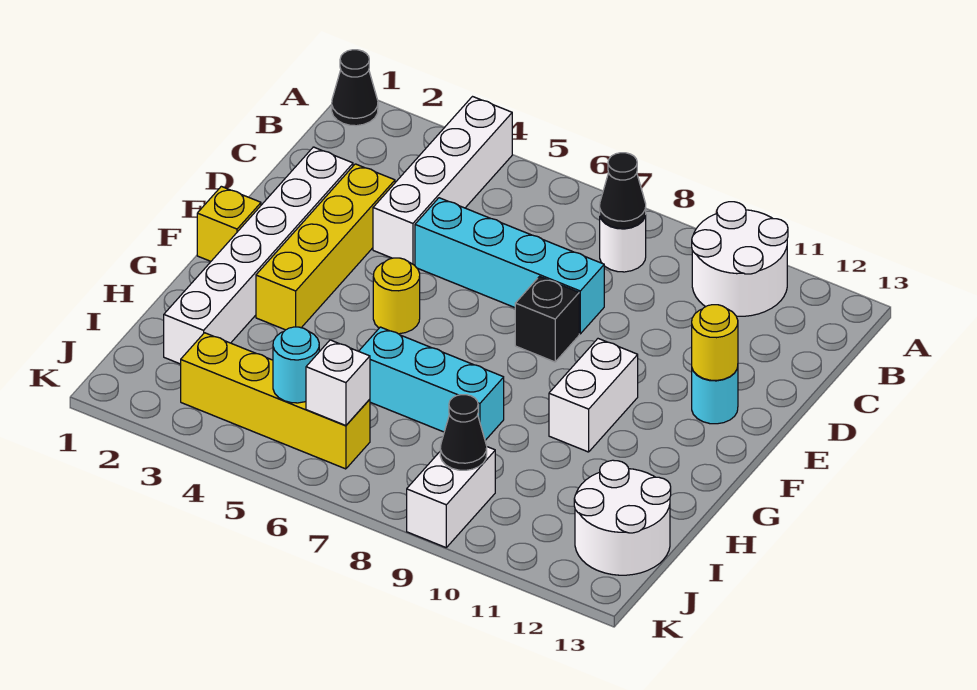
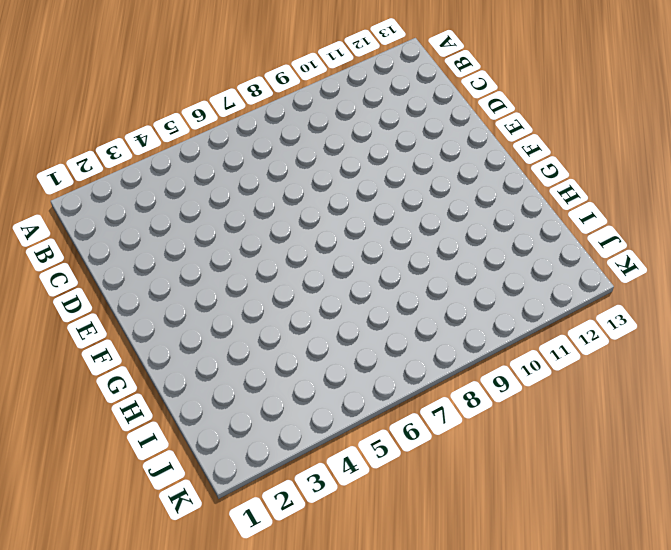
none -> black 1x1 cone [332,50,378,126]
none -> white 1x4 brick [373,97,512,265]
none -> white 2x2 round brick [692,202,788,316]

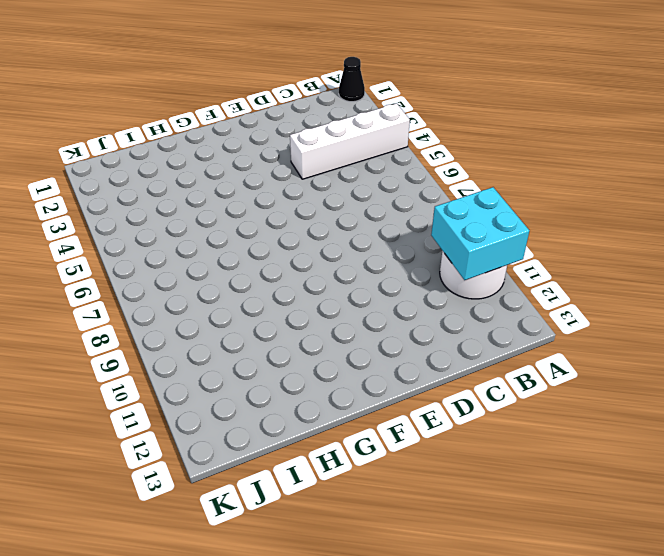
cyan 2x2 brick [431,187,529,280] -> none
none -> white 1x1 round brick [600,215,646,272]
none -> white 1x6 brick [164,147,353,364]
none -> yellow 1x4 brick [256,164,395,330]

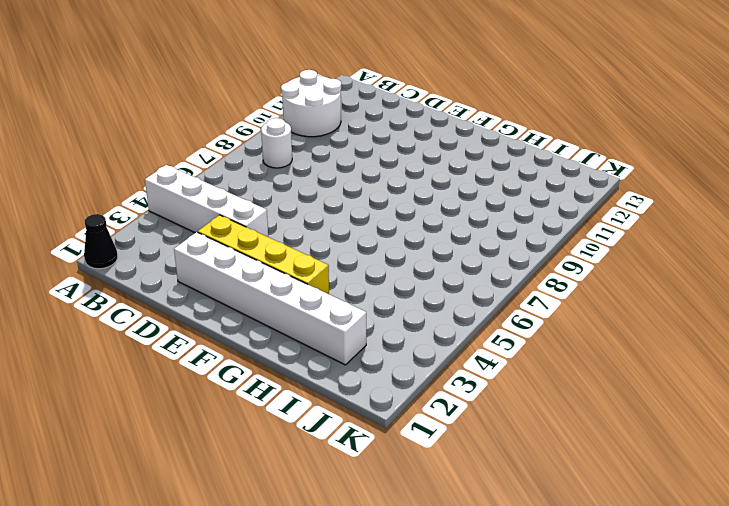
none -> cyan 1x4 brick [415,198,604,334]
none -> black 1x1 brick [515,277,579,362]
none -> cyan 1x1 round brick [692,367,738,424]

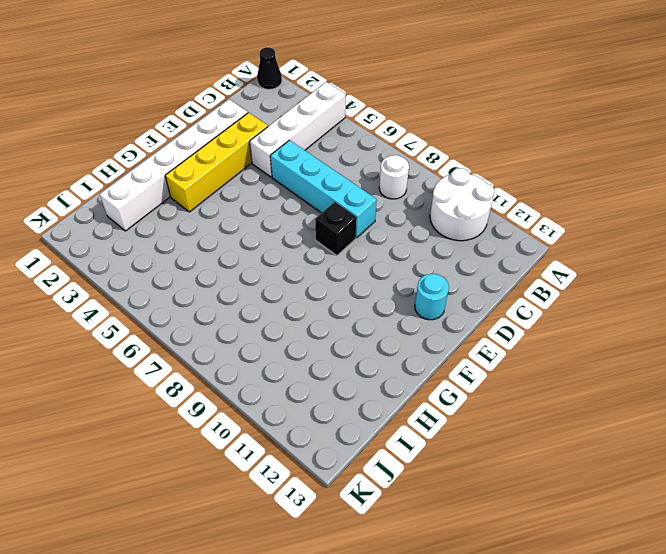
none -> yellow 1x1 brick [197,186,261,261]
none -> yellow 1x1 round brick [373,258,420,334]
none -> white 1x2 brick [549,339,638,452]

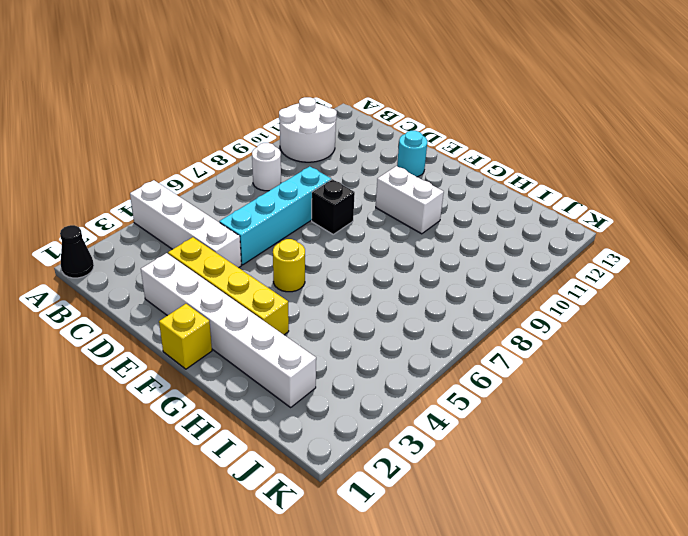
none -> cyan 1x3 brick [359,327,504,440]
none -> white 2x2 round brick [574,460,671,575]
none -> yellow 1x4 brick [181,333,370,469]

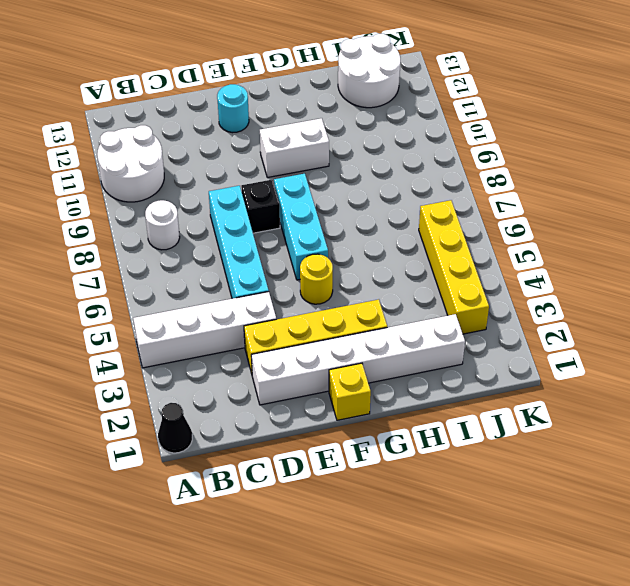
cyan 1x3 brick [274,174,328,280] -> cyan 1x3 brick moved to [359,327,504,440]
none -> white 1x2 brick [407,447,495,547]
none -> black 1x1 cone [600,153,646,229]
none -> yellow 1x1 round brick [692,305,738,380]

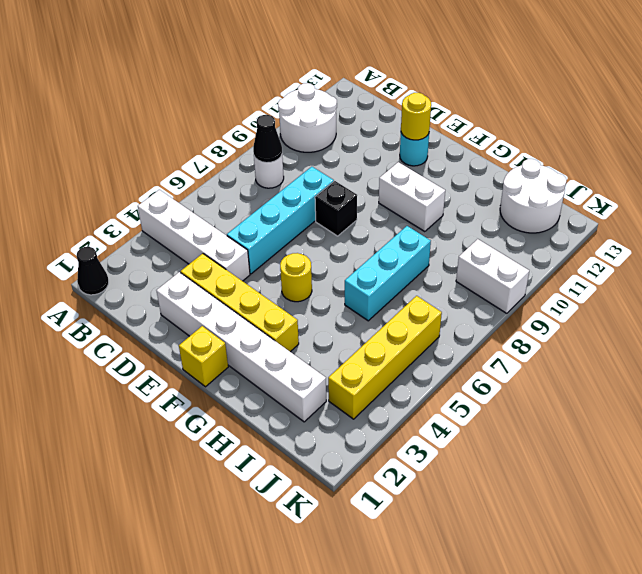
none -> cyan 1x1 round brick [273,327,319,403]
none -> white 1x1 brick [306,340,370,426]
none -> black 1x1 cone [440,395,487,470]

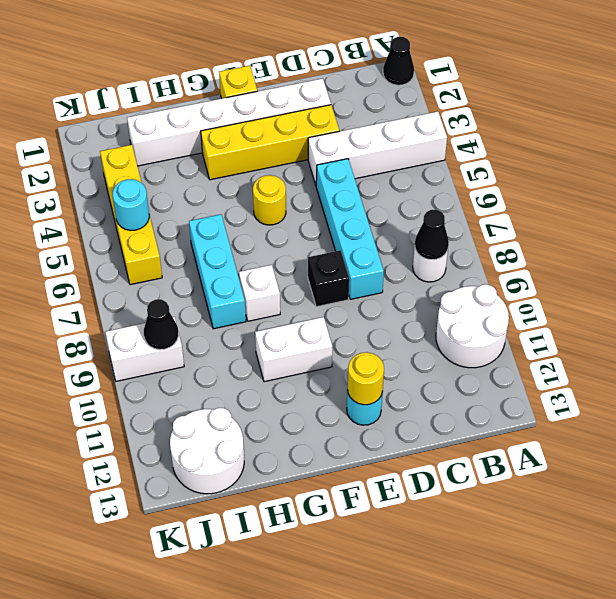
white 1x1 brick [239,265,280,321] -> white 1x1 brick moved to [306,340,370,426]

